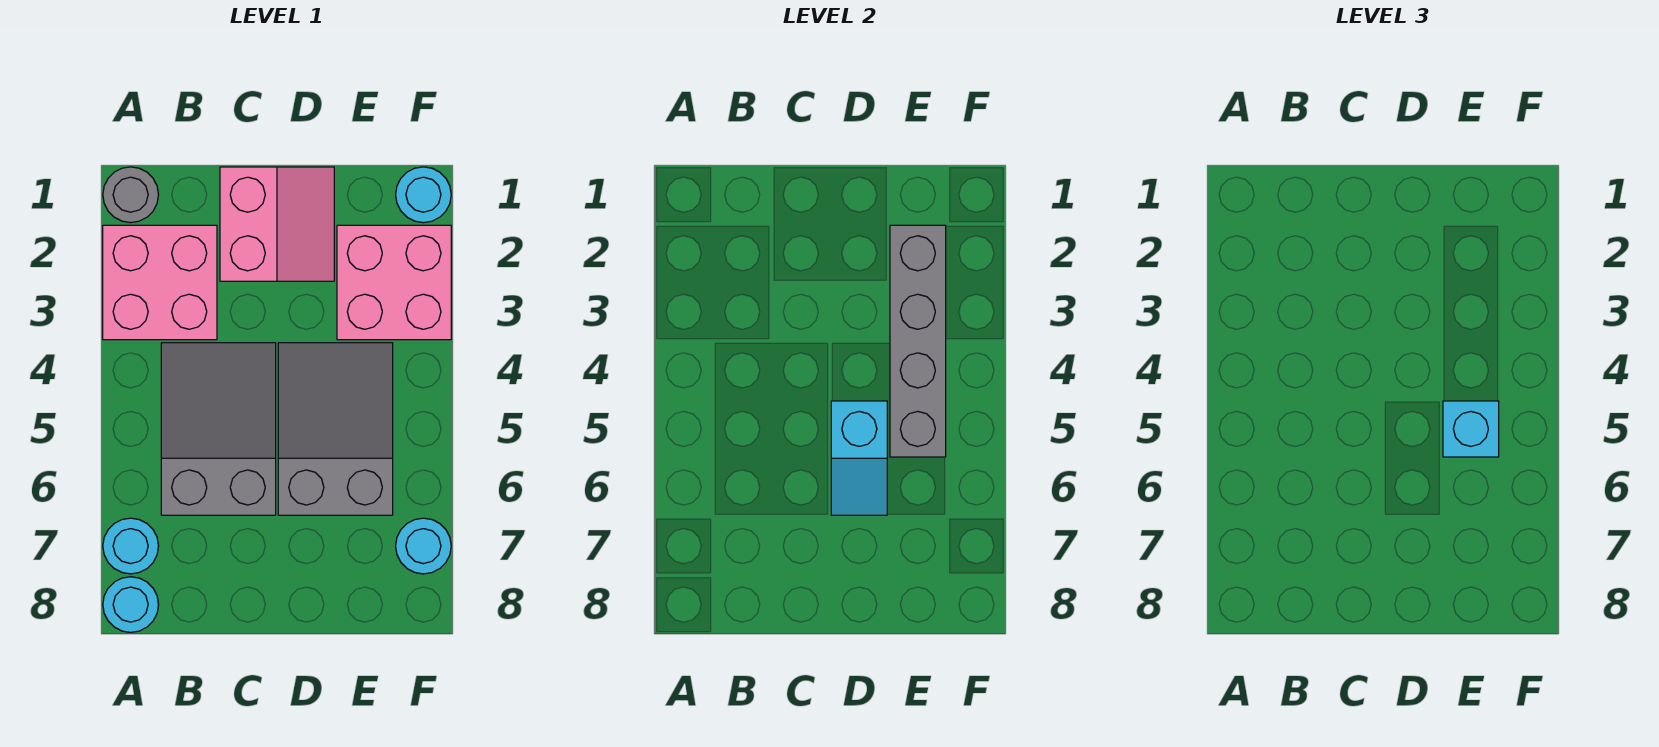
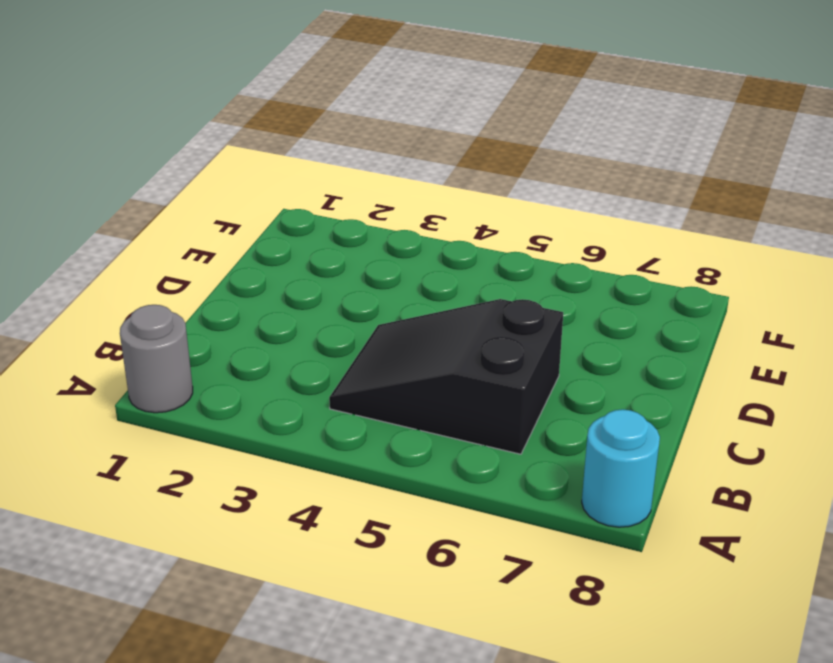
black 2x3 slope [329,299,563,454] -> grey 2x3 slope [161,343,276,515]
none -> pink 2x2 brick [103,225,217,340]
none -> cyan 1x1 round brick [103,518,158,574]
none -> pink 2x2 slope [220,167,334,281]

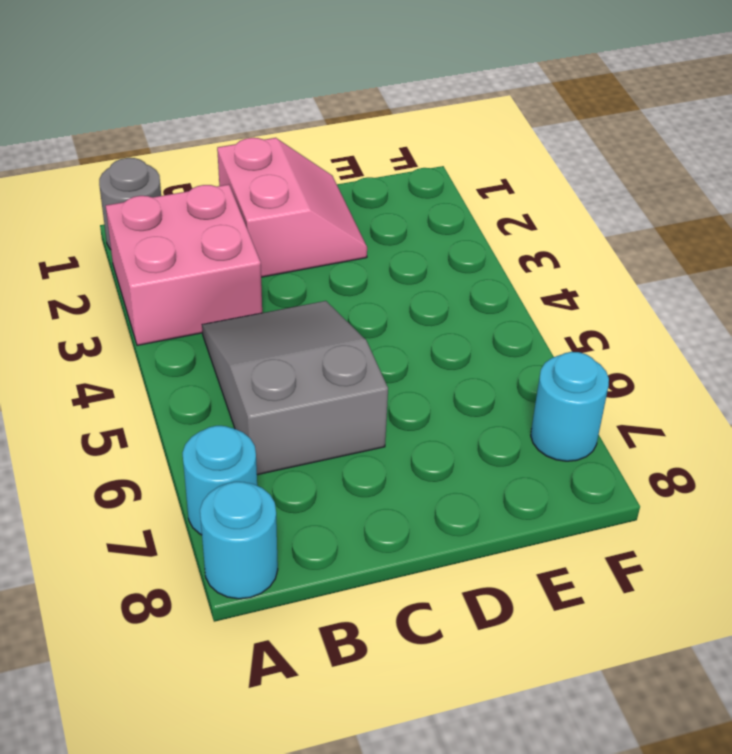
none -> grey 2x3 slope [278,343,393,515]
none -> pink 2x2 brick [337,225,451,340]
none -> cyan 1x1 round brick [396,167,451,223]

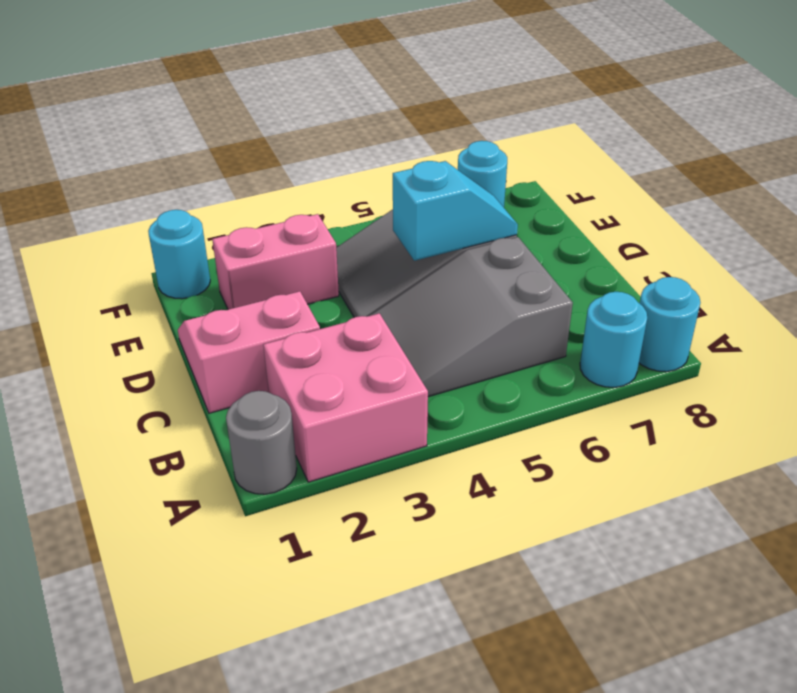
pink 1x2 brick [212,214,339,310] -> pink 2x2 brick [337,225,451,340]
none -> grey 1x4 brick [890,225,946,457]
none -> cyan 1x1 brick [1443,401,1499,457]

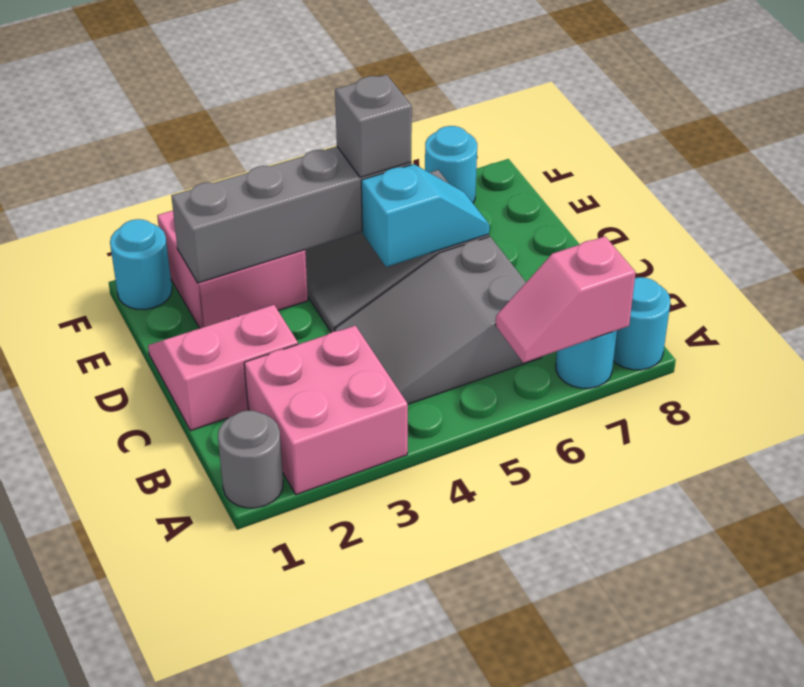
pink 1x2 slope [496,236,636,363] -> none
grey 1x1 brick [335,74,412,178] -> cyan 1x1 brick [1443,401,1499,457]

